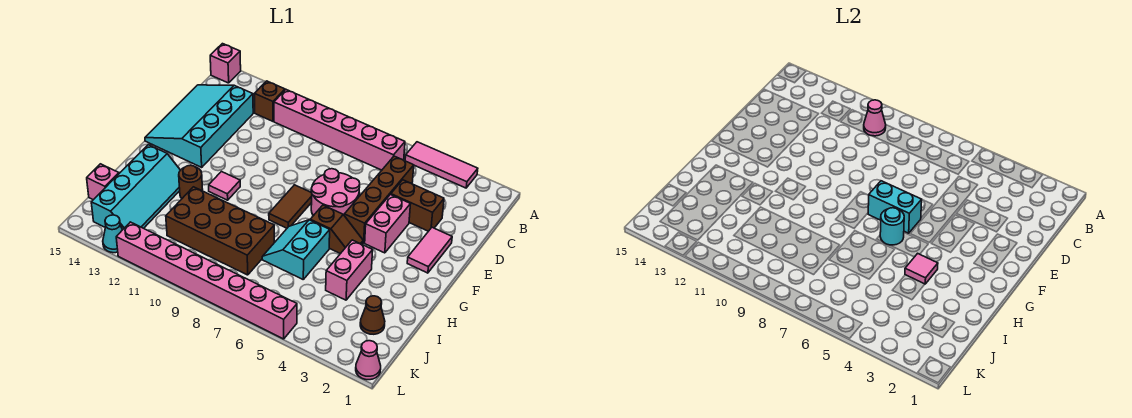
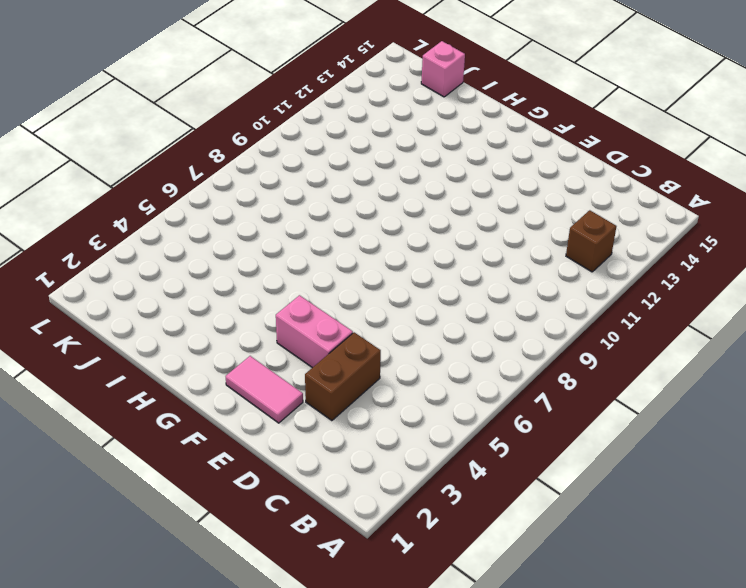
none -> pink 1x3 tile [405,142,478,188]
none -> pink 1x1 brick [210,44,241,83]
none -> pink 1x6 brick [274,90,405,170]

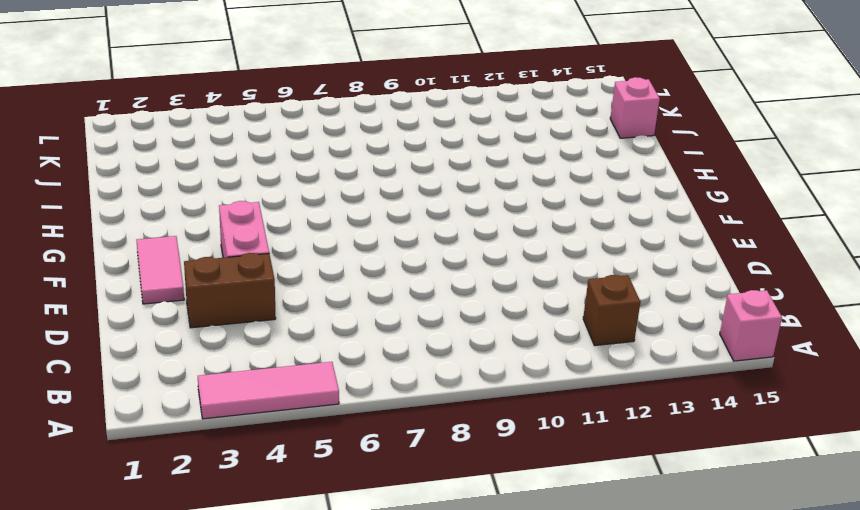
none -> pink 1x6 brick [274,90,405,170]
none -> brown 1x4 brick [344,156,414,243]
none -> cyan 3x4 slope [145,85,253,167]

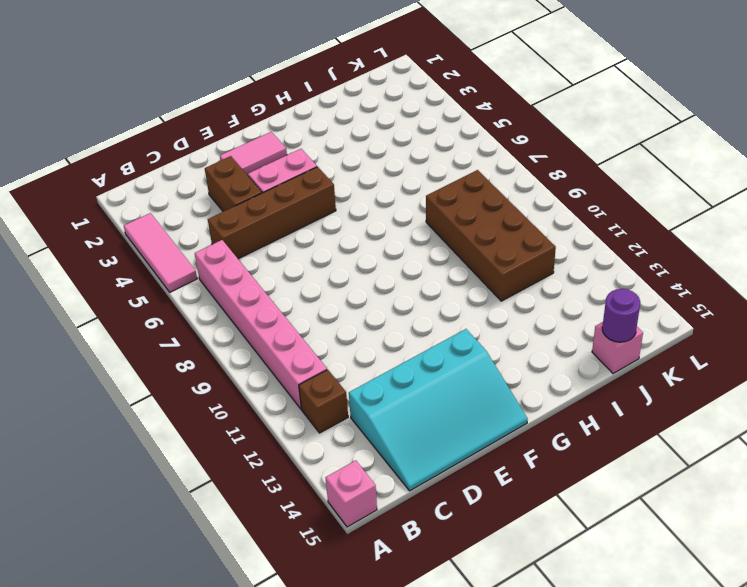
purple 1x1 round brick [602,289,640,342] -> none
none -> pink 2x2 round brick [311,169,360,216]
none -> brown 1x2 tile [269,185,312,228]
none -> brown 1x2 slope [310,205,363,254]

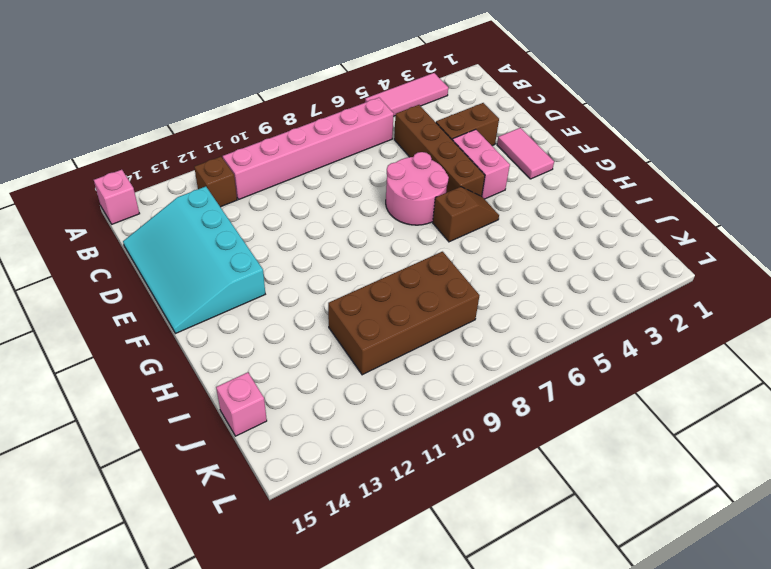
none -> brown 1x2 tile [269,185,312,228]
none -> pink 1x1 tile [209,172,240,200]
none -> pink 1x2 brick [326,240,373,300]

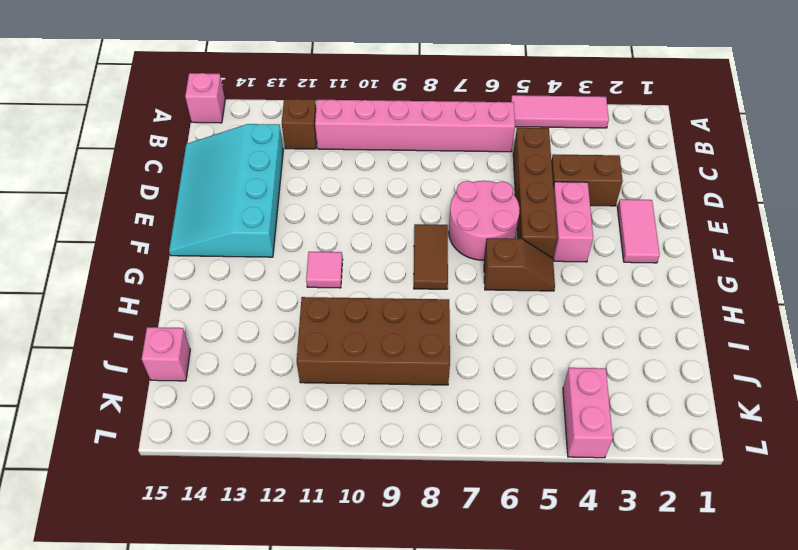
pink 1x2 brick [563,368,613,458] -> pink 1x2 brick moved to [326,240,373,300]
none -> cyan 2x2 slope [262,220,330,279]
none -> brown 1x1 round brick [179,165,203,198]
none -> cyan 2x4 slope [91,145,180,230]

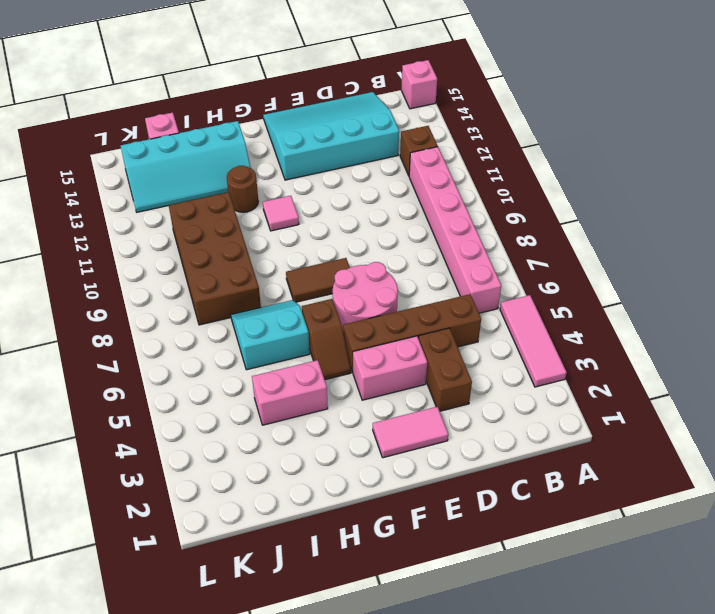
none -> brown 1x1 cone [360,296,385,334]
none -> pink 1x1 cone [356,341,381,380]
none -> pink 1x8 brick [116,222,297,339]

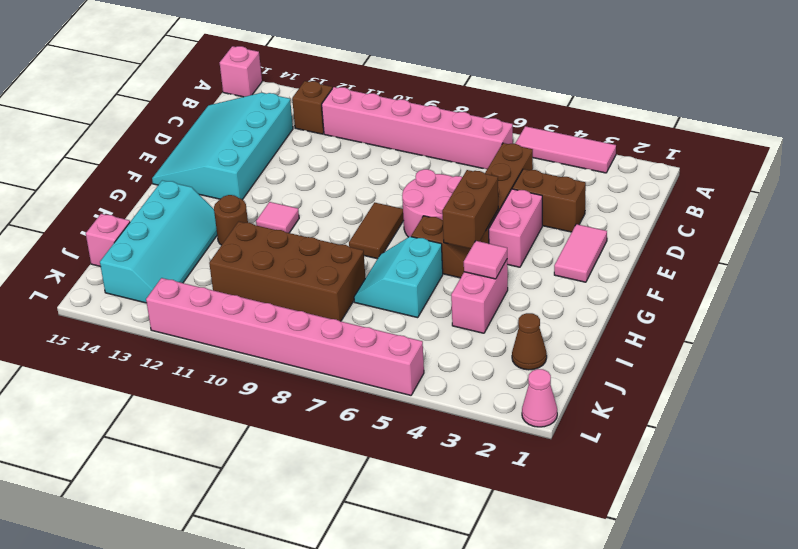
brown 1x2 brick [442,170,498,249] -> none
none -> cyan 1x1 cone [103,215,122,253]
none -> pink 1x1 cone [864,100,886,136]
none -> cyan 1x2 brick [868,181,922,233]

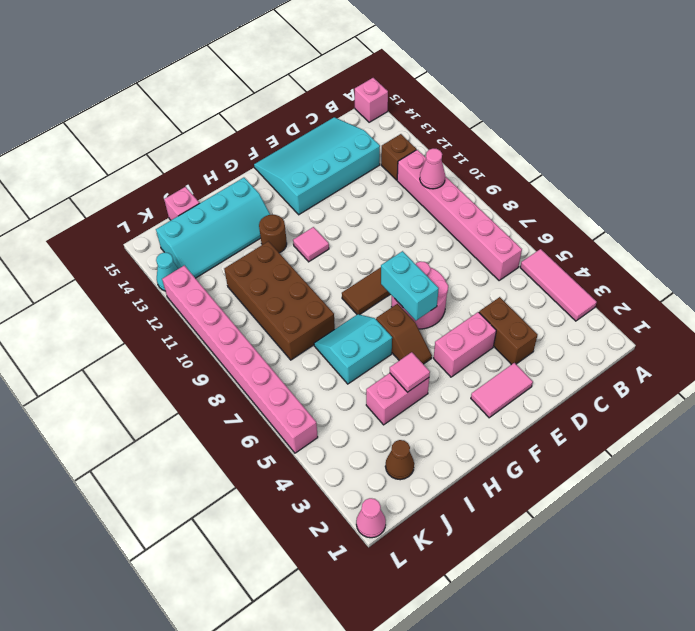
none -> brown 1x4 brick [344,156,414,243]
none -> cyan 1x1 round brick [880,208,904,245]

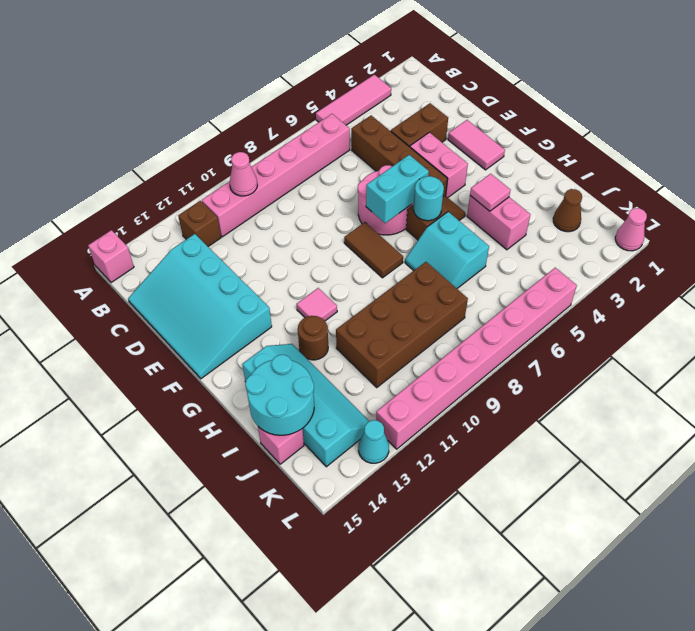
cyan 2x2 round brick [245,355,314,435] -> none

